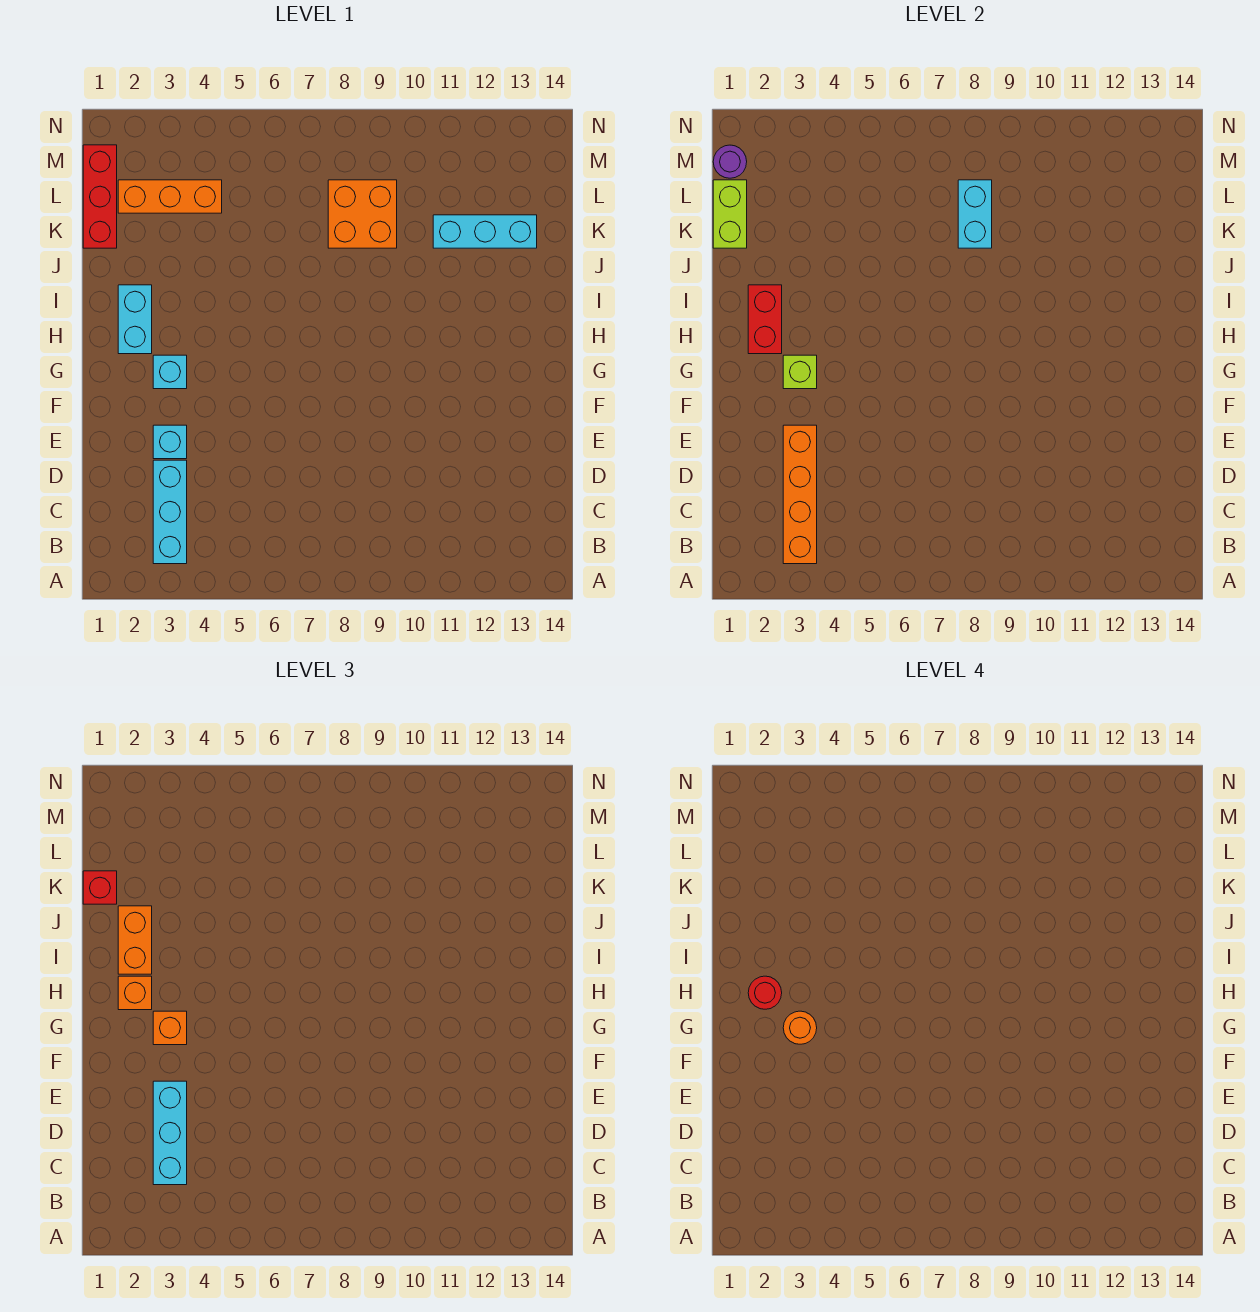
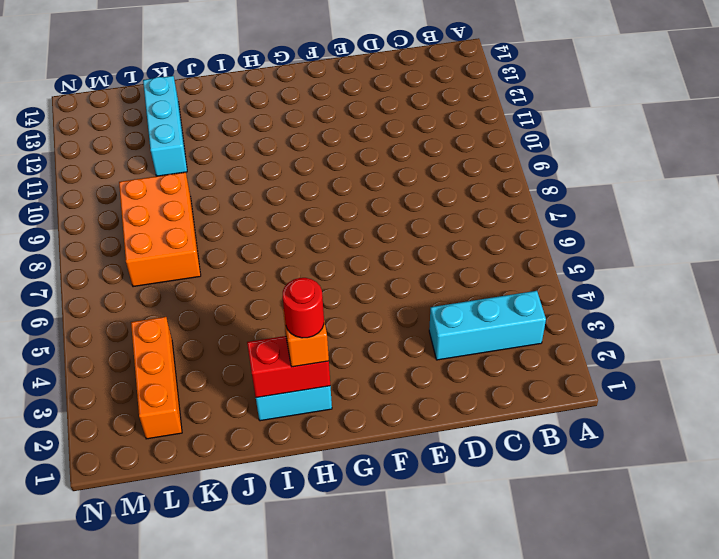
orange 2x3 brick [119,172,201,287] -> orange 2x2 brick [328,180,397,248]
none -> cyan 1x1 brick [153,425,187,459]
none -> cyan 1x1 brick [153,355,187,389]
none -> red 1x3 brick [83,145,117,248]

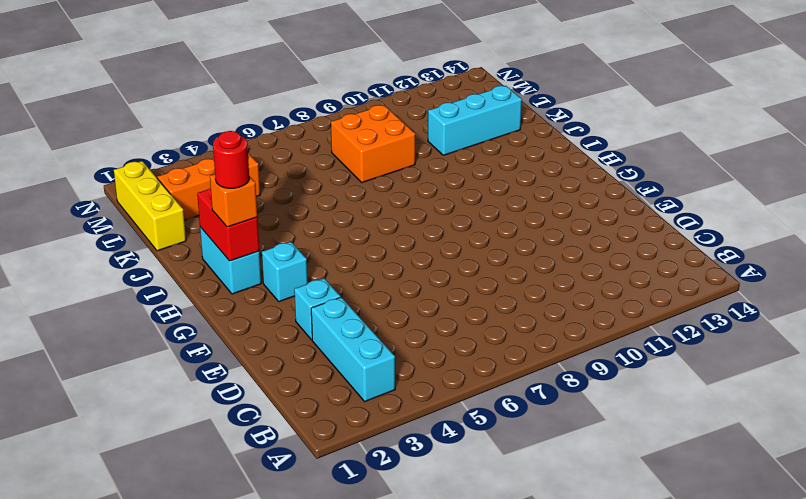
yellow 1x3 brick [114,161,186,251] -> red 1x3 brick [83,145,117,248]
none -> orange 1x4 brick [783,425,817,564]
none -> lime 1x1 brick [783,355,817,389]
none -> lime 1x2 brick [713,180,747,248]

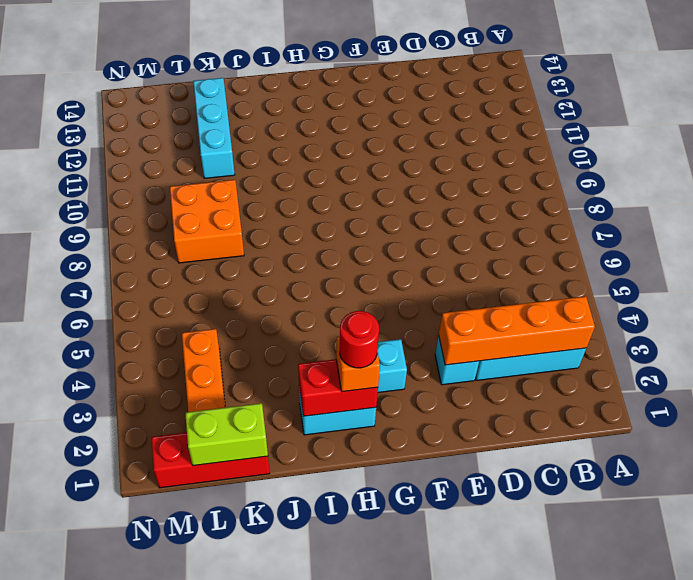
none -> lime 1x1 brick [783,355,817,389]
none -> cyan 1x2 brick [958,180,992,248]
none -> purple 1x1 round brick [713,145,747,178]

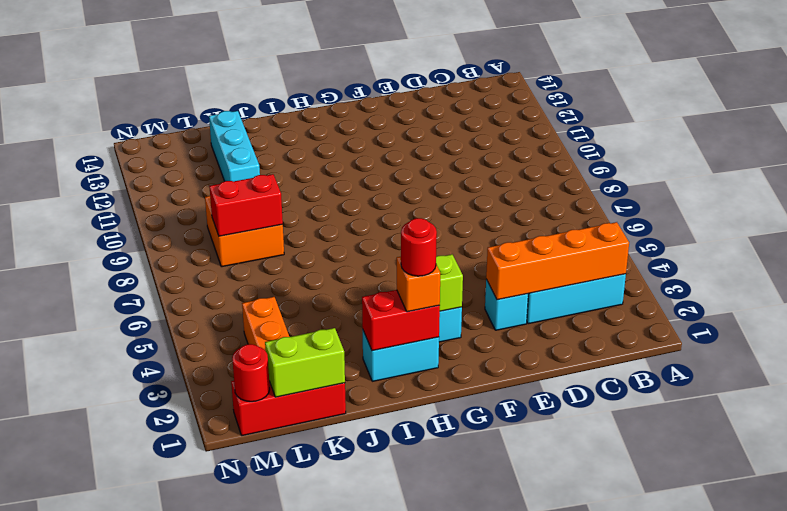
red 1x2 brick [209,174,283,236] -> cyan 1x2 brick [958,180,992,248]
red 1x1 round brick [232,344,270,402] -> purple 1x1 round brick [713,145,747,178]
none -> cyan 1x3 brick [153,1081,187,1185]
none -> orange 1x1 brick [153,1011,187,1045]
none -> orange 1x2 brick [118,906,152,974]

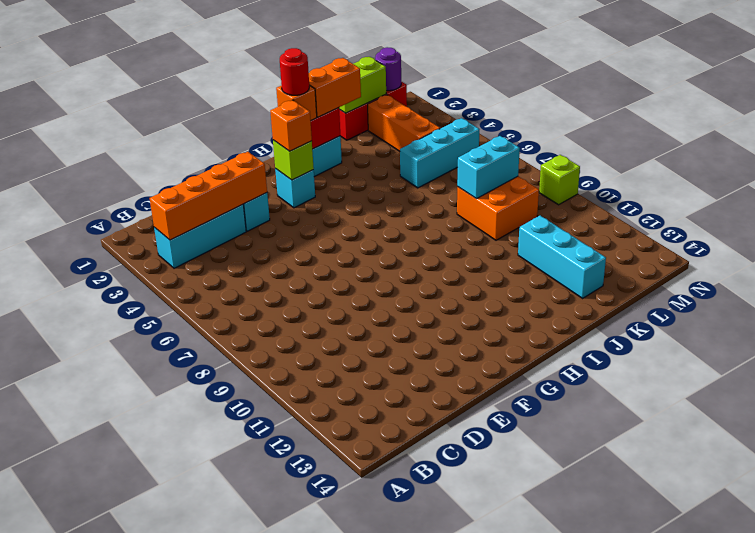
cyan 1x3 brick [400,118,480,188] -> cyan 1x3 brick moved to [153,1081,187,1185]
lime 1x1 brick [539,155,580,205] -> none
none -> red 1x1 brick [83,871,117,904]
none -> orange 1x1 round brick [783,1011,817,1044]

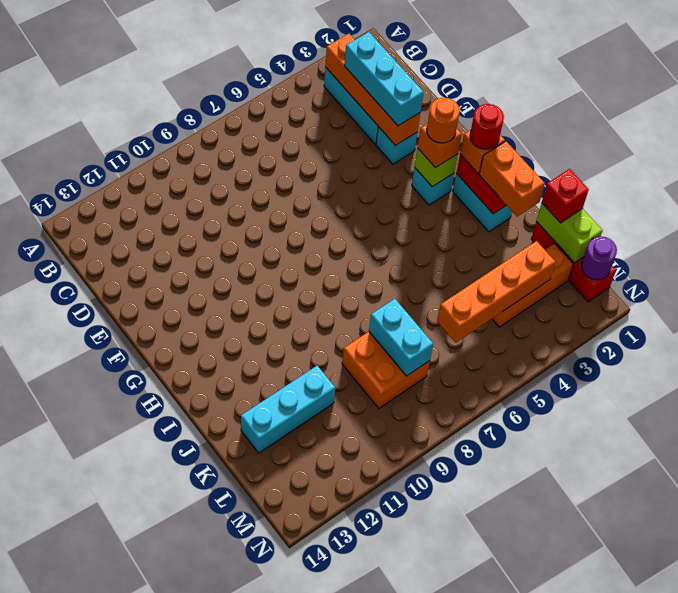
orange 1x4 brick [437,241,555,343] -> none

